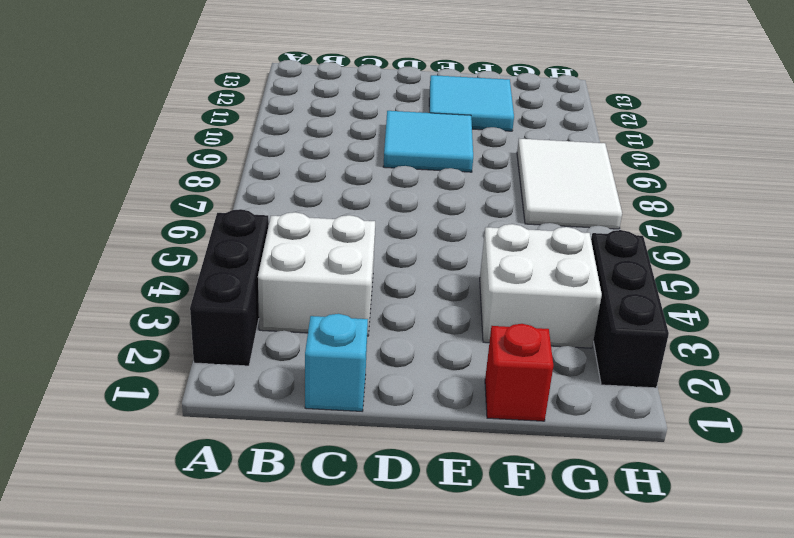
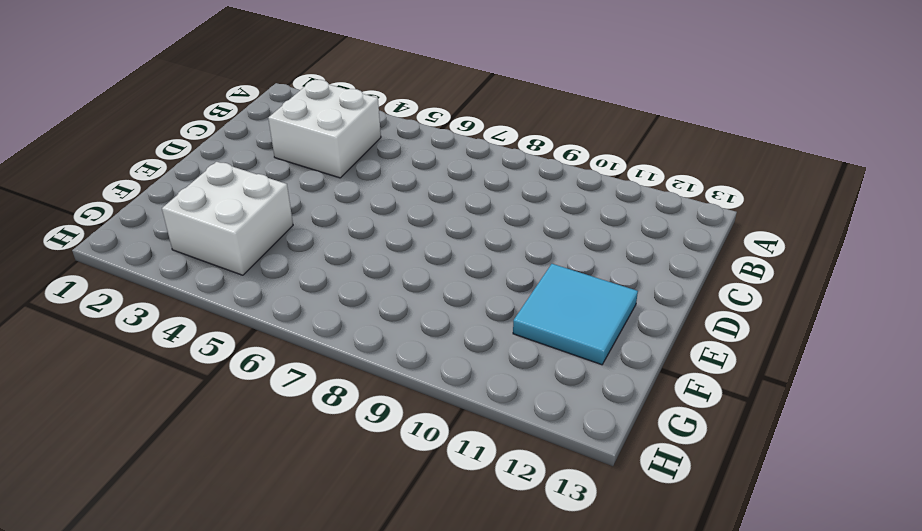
none -> black 1x3 brick [190,209,268,366]
none -> cyan 1x1 brick [305,314,368,411]

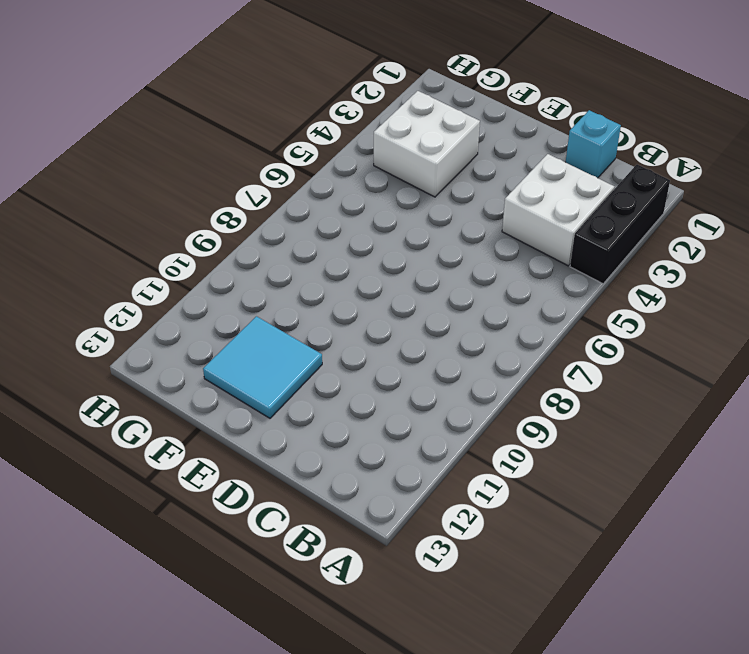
none -> cyan 2x2 tile [383,111,473,172]
none -> red 1x1 brick [485,324,553,421]

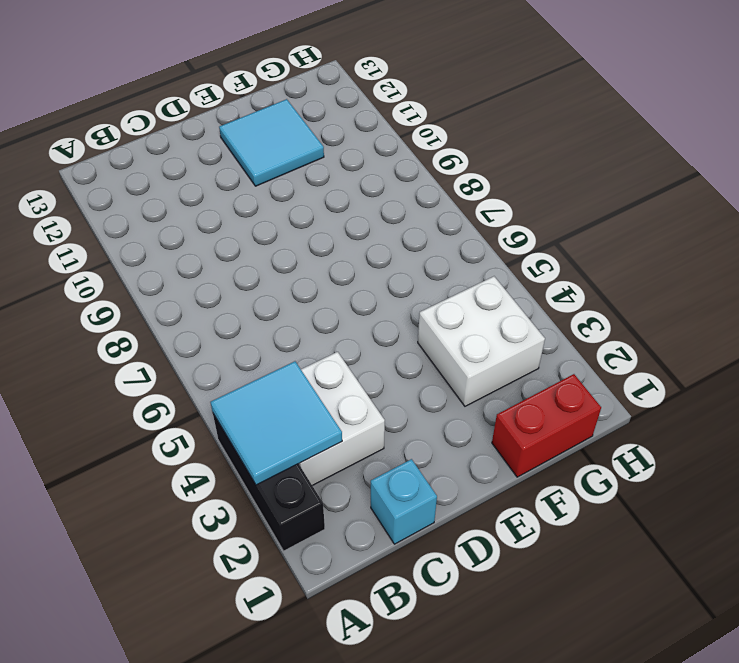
cyan 2x2 tile [211,361,342,485] -> cyan 2x2 tile moved to [383,111,473,172]
red 1x2 brick [492,374,601,477] -> red 1x1 brick [485,324,553,421]
none -> white 2x3 tile [517,139,622,229]
none -> black 1x3 brick [591,230,669,388]

